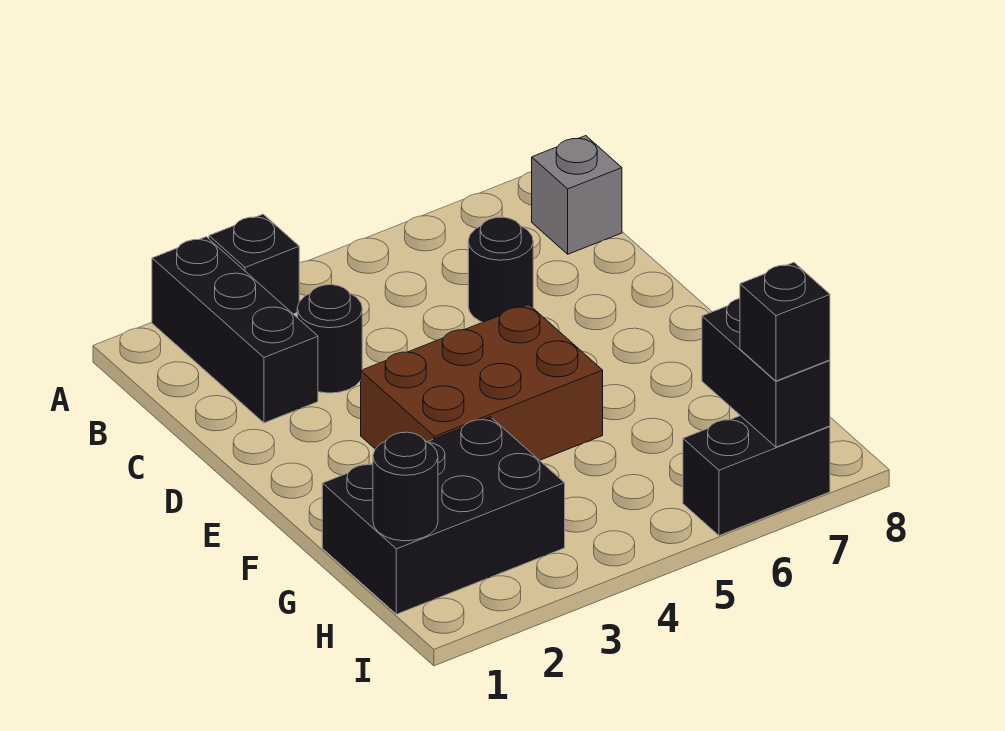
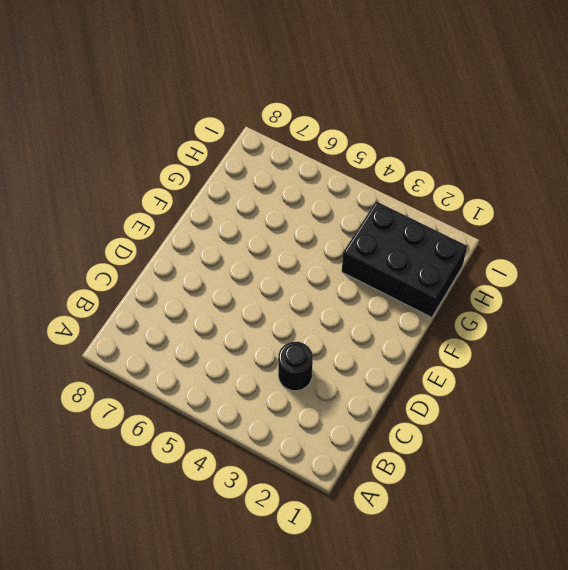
none -> black 1x3 brick [152,237,318,423]
none -> black 1x1 brick [209,214,299,314]

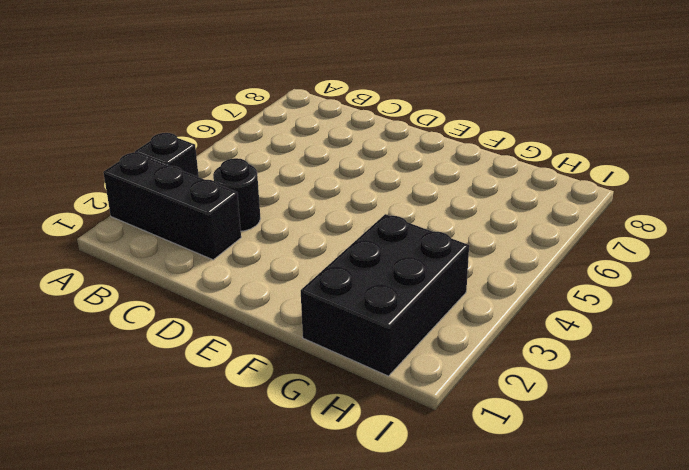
none -> grey 1x1 brick [532,136,622,254]
none -> black 1x1 round brick [468,217,533,322]

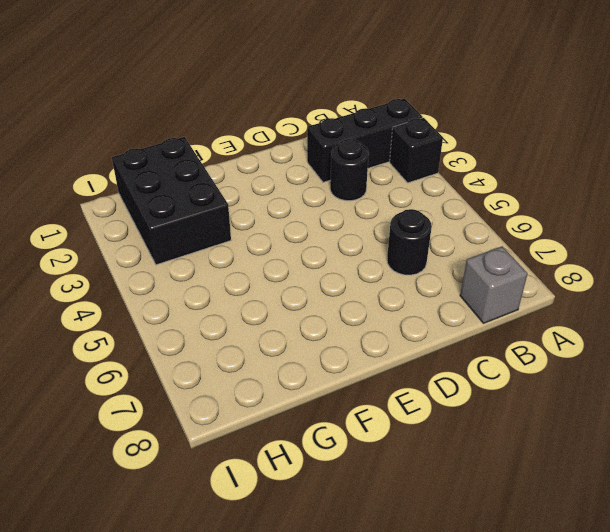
none -> brown 2x3 brick [361,304,603,460]
none -> black 1x2 brick [683,416,830,536]

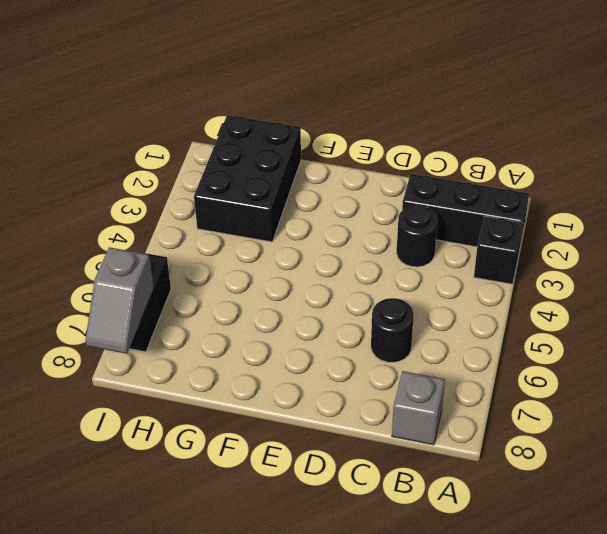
grey 1x2 slope [85,247,154,354] -> black 1x2 brick [702,299,830,447]
none -> brown 2x3 brick [361,304,603,460]
none -> black 1x1 round brick [373,432,438,541]

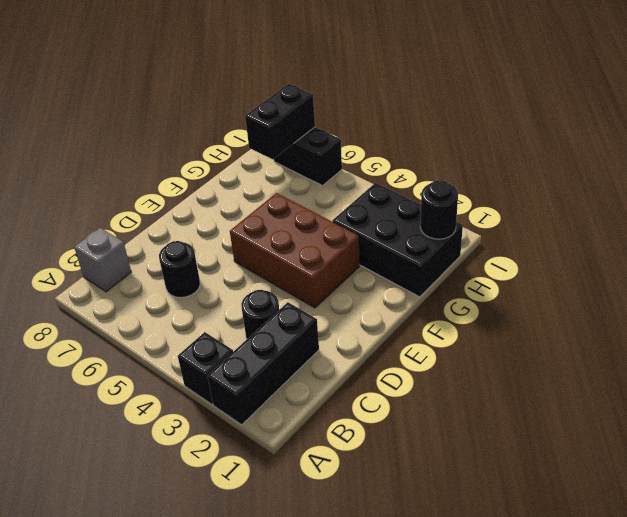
none -> black 1x1 brick [740,263,830,381]

